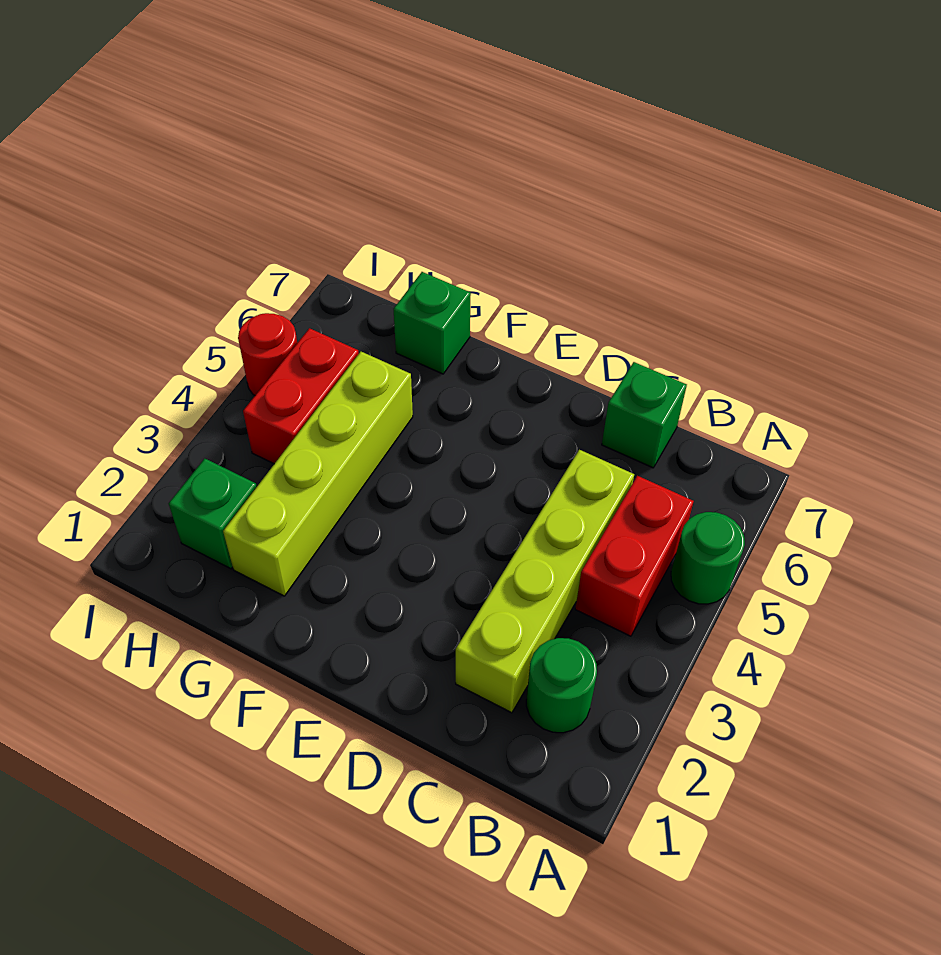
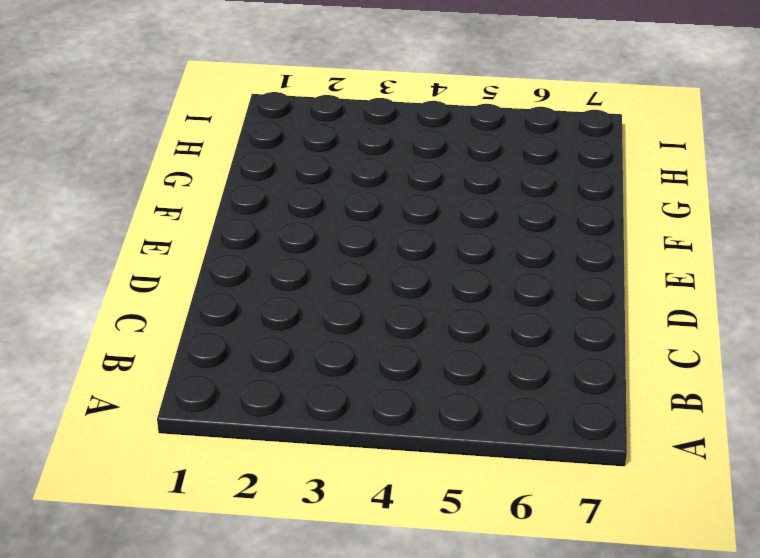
none -> green 1x1 round brick [671,512,745,604]
none -> green 1x1 round brick [526,638,597,733]

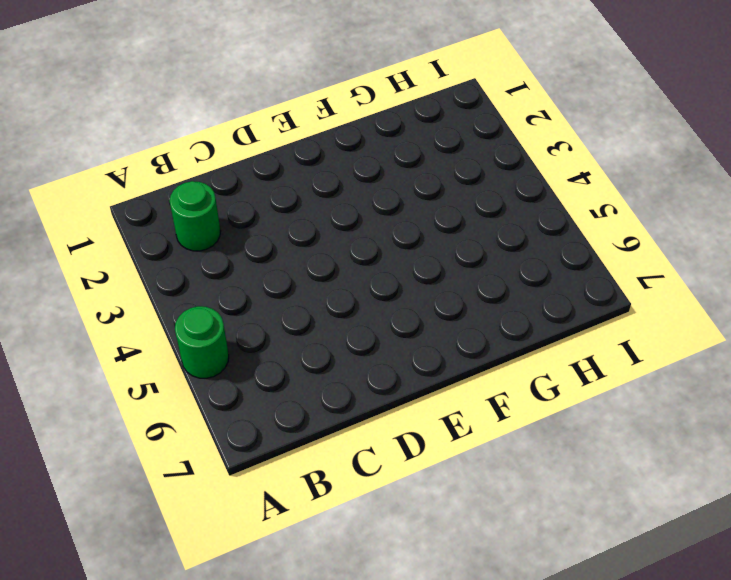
none -> red 1x2 brick [575,476,694,636]
none -> lime 1x4 brick [456,450,634,713]

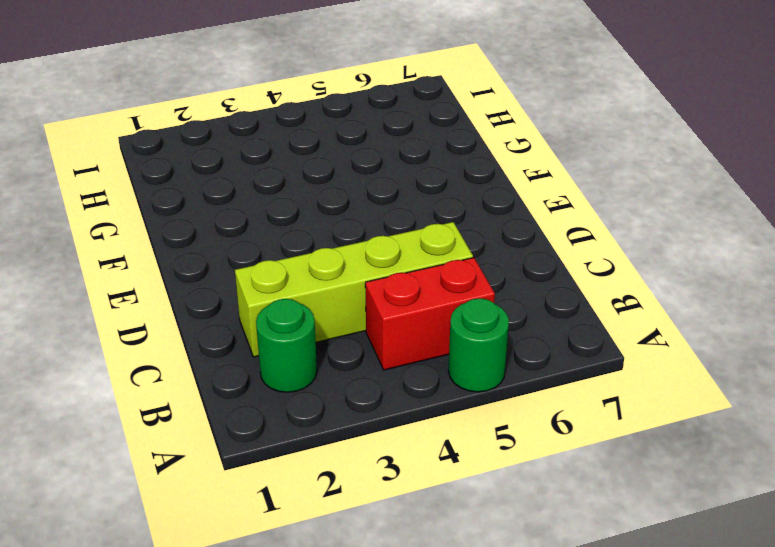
none -> green 1x1 brick [602,362,687,468]
none -> lime 1x4 brick [223,352,413,596]

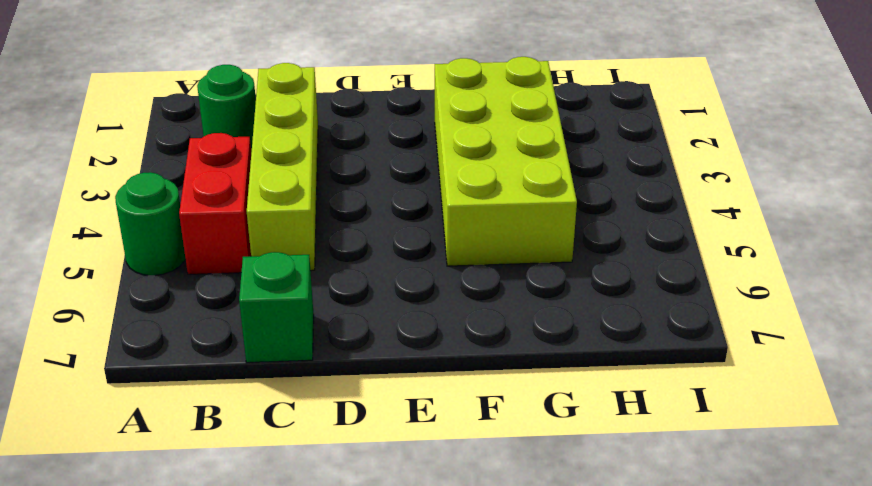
lime 2x4 brick [435,57,577,266] -> lime 1x4 brick [223,352,413,596]
none -> green 1x1 brick [394,272,471,374]
none -> green 1x1 brick [169,459,257,569]

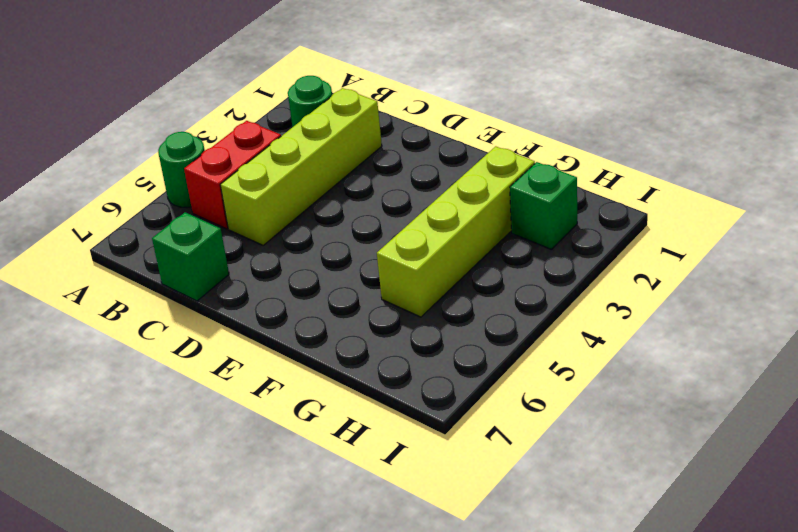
none -> green 1x1 brick [394,272,471,374]
none -> red 1x2 brick [243,328,359,464]

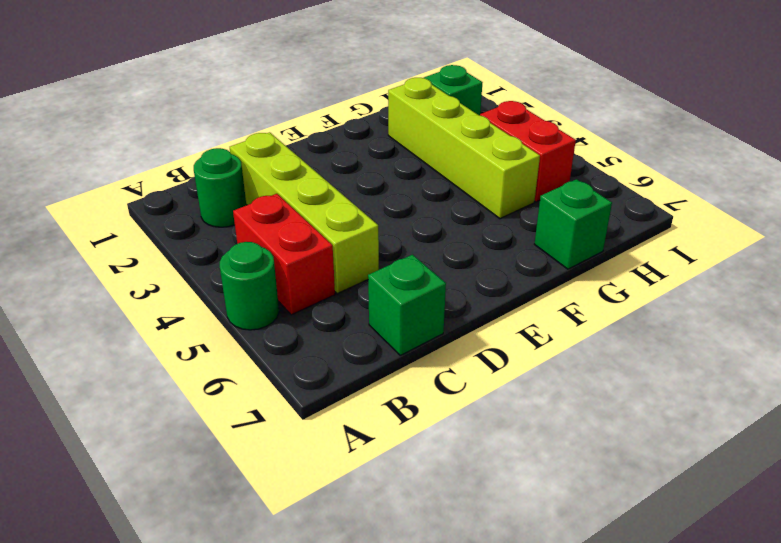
none -> red 1x1 round brick [238,313,297,396]

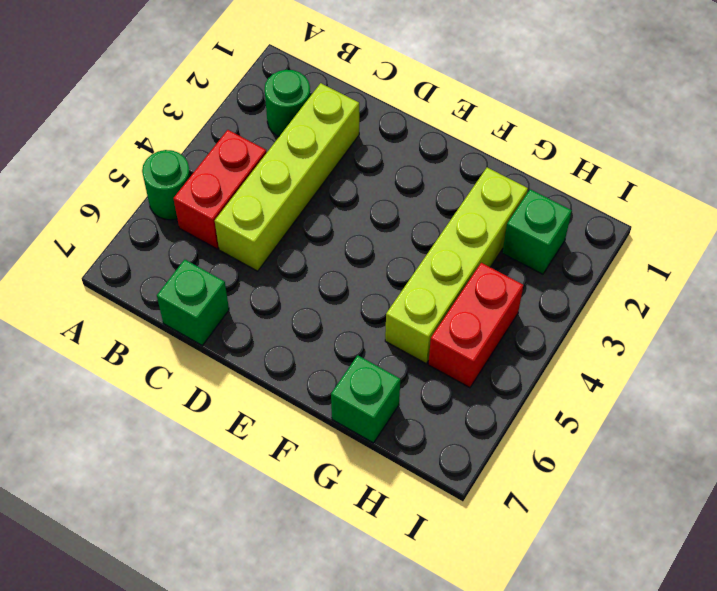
none -> red 1x1 round brick [238,313,297,396]

